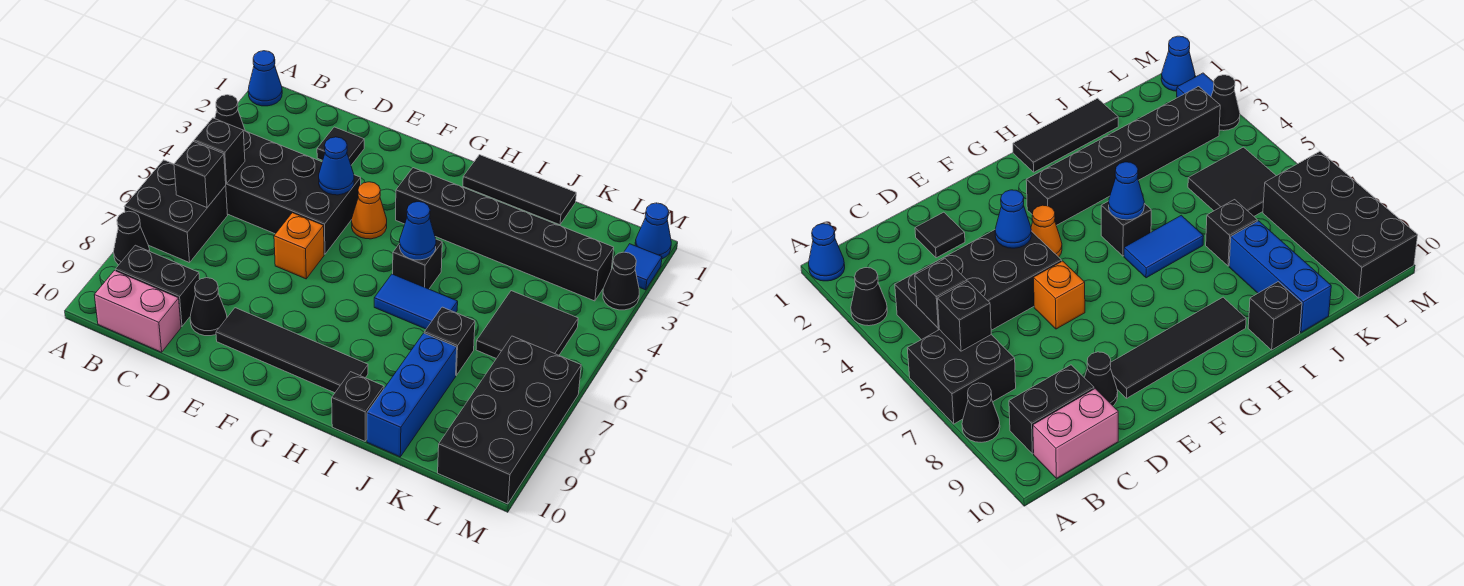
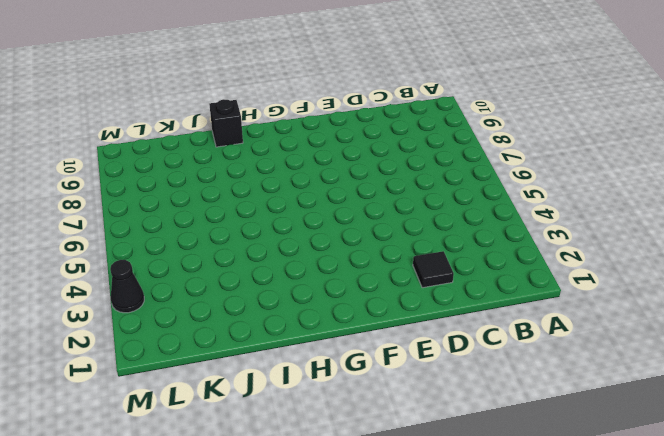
none -> blue 1x1 cone [248,51,282,106]
none -> black 1x1 cone [215,95,245,131]
none -> black 2x2 brick [124,160,228,263]

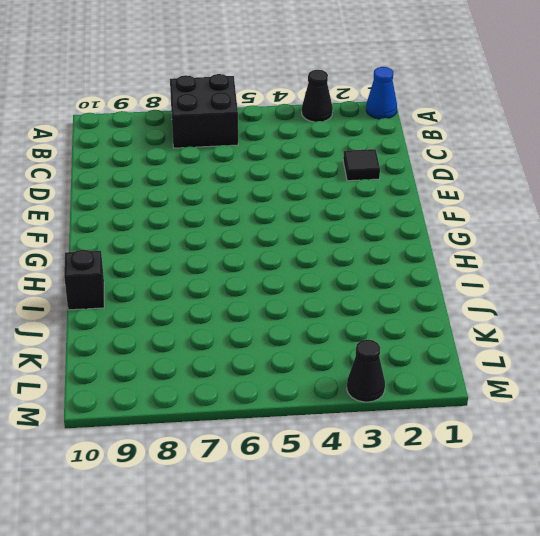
none -> black 1x1 cone [114,211,150,265]
none -> black 2x4 brick [225,130,361,254]
none -> black 1x2 brick [115,245,200,326]

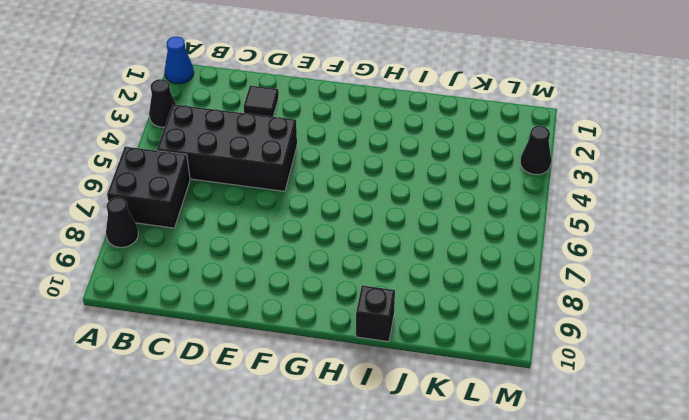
none -> black 1x2 brick [115,245,200,326]
none -> pink 1x2 brick [94,270,181,352]
none -> black 1x1 cone [190,278,227,336]

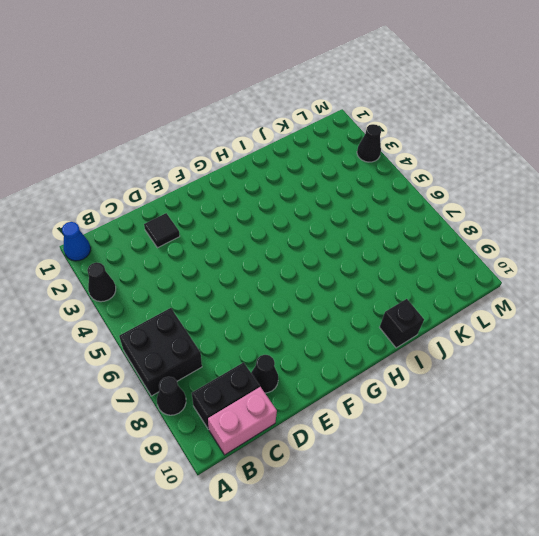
none -> black 2x4 brick [225,130,361,254]
none -> orange 1x1 brick [274,213,324,279]
none -> black 1x4 tile [216,308,368,393]

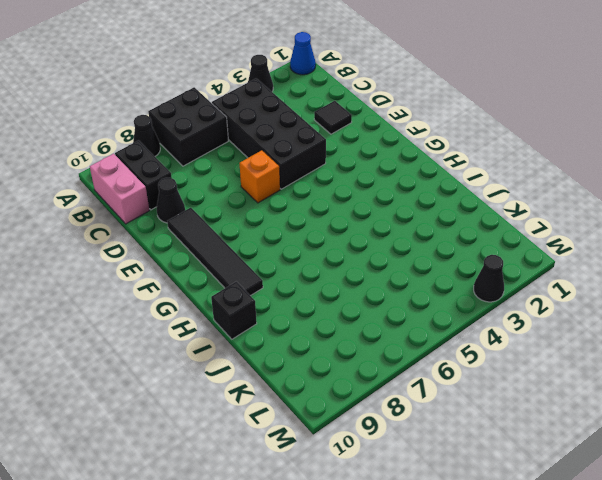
none -> orange 1x1 cone [352,182,387,239]
none -> black 1x6 brick [396,168,614,301]
none -> black 1x3 tile [463,155,576,225]

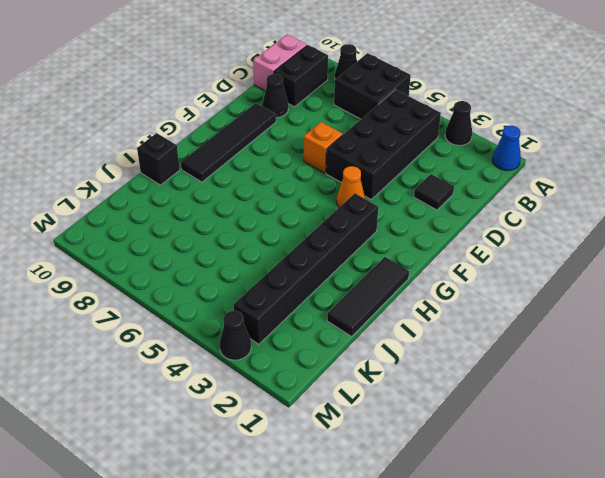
none -> black 1x1 brick [393,239,442,289]
none -> blue 1x2 tile [374,274,458,329]
none -> black 1x1 brick [424,307,475,375]

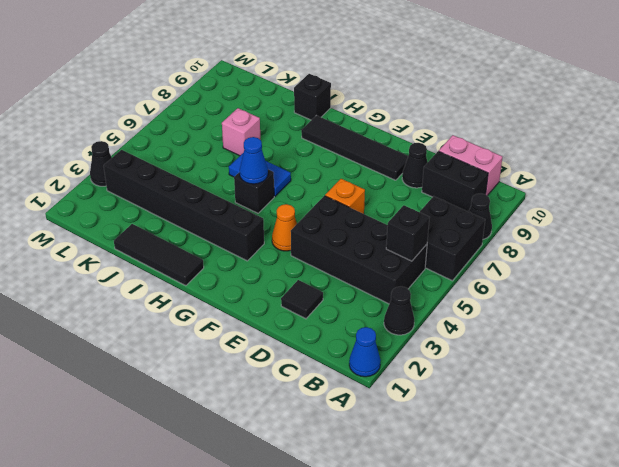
pink 1x1 brick [222,108,260,156] -> black 1x1 brick [424,307,475,375]
none -> blue 1x3 brick [367,333,457,457]
none -> black 2x2 tile [476,291,578,359]
none -> black 2x4 brick [438,336,581,504]

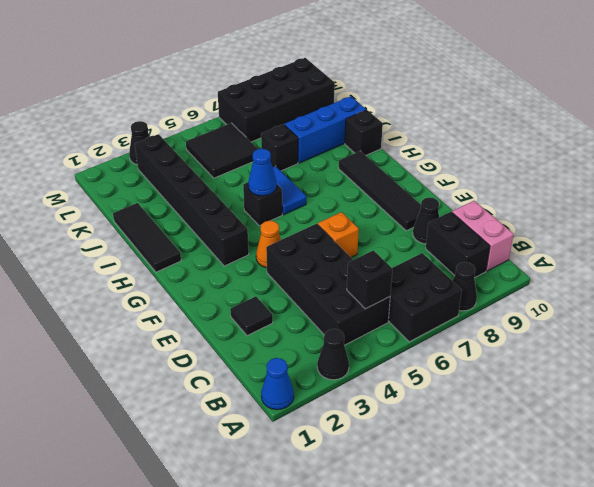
none -> blue 1x1 cone [635,203,671,259]
none -> blue 1x1 tile [624,244,662,290]
none -> black 1x1 brick [174,141,226,208]

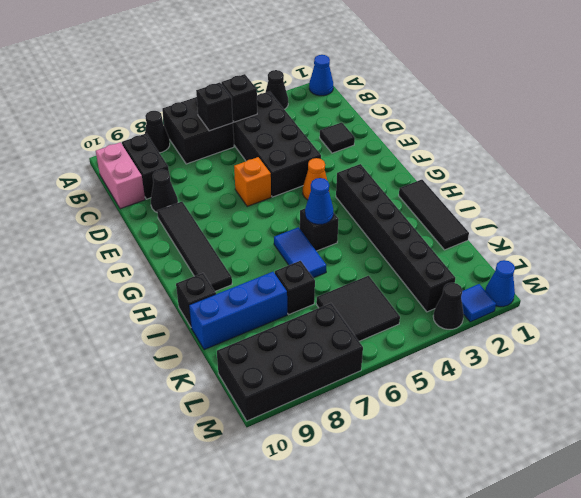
none -> blue 1x1 cone [319,137,354,195]

